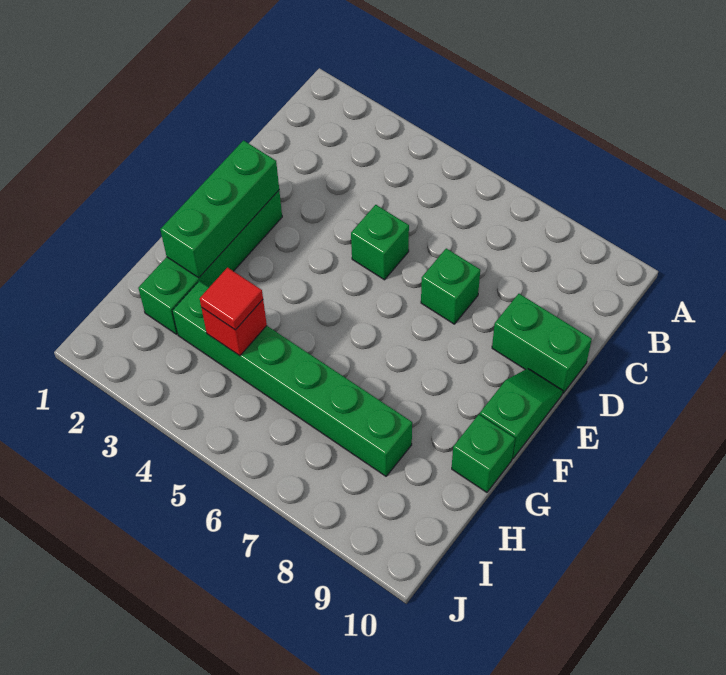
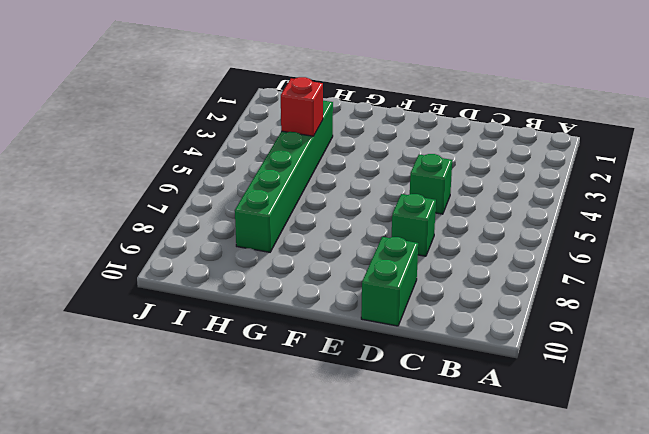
none -> green 1x4 brick [138,190,282,334]
none -> green 1x2 slope [480,369,563,459]

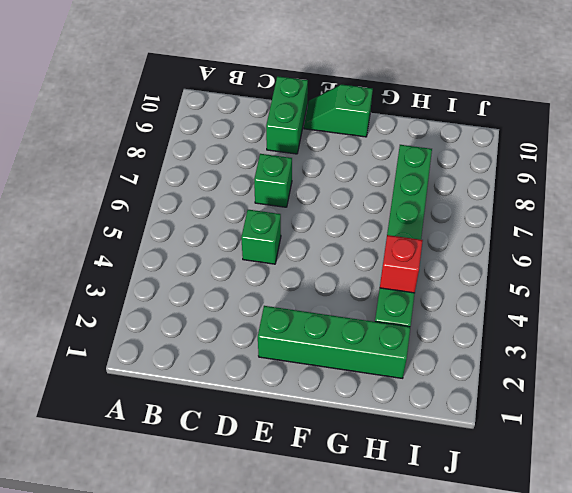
none -> green 1x1 brick [452,415,515,492]
none -> green 1x3 brick [160,140,279,278]

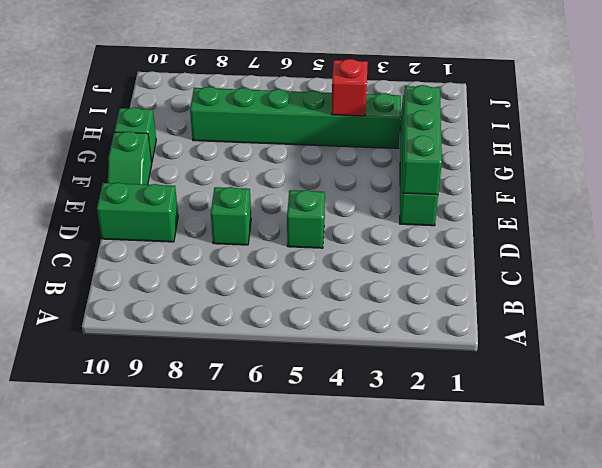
none -> red 1x1 tile [200,268,263,330]

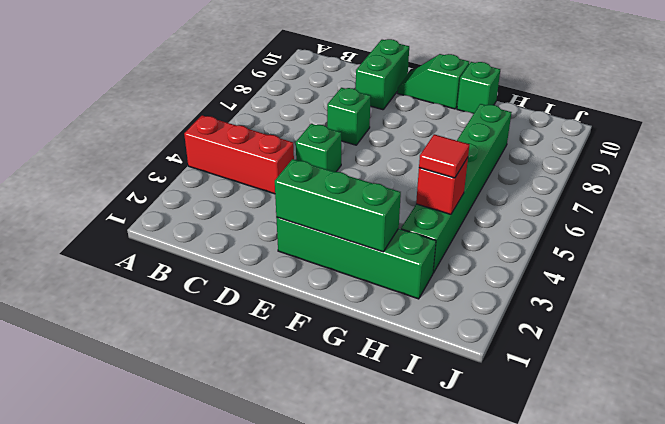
red 1x3 brick [184,115,294,194] -> none

